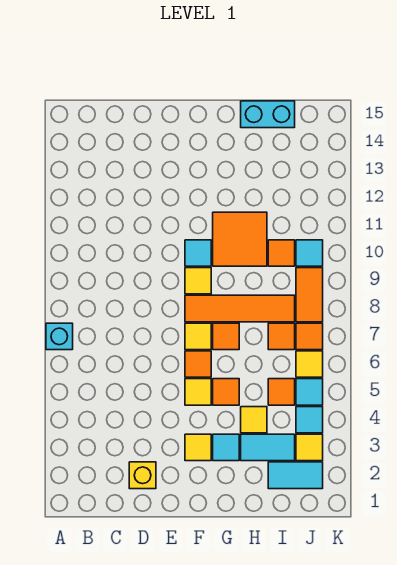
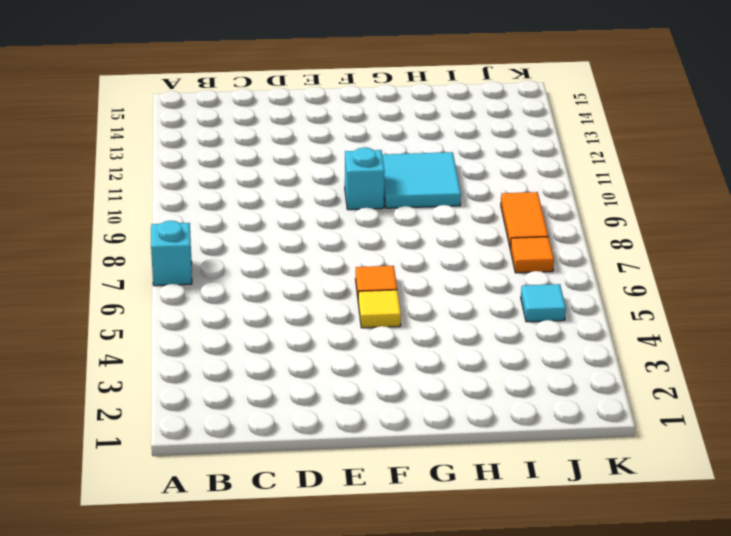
cyan 1x1 brick [345,148,385,210] -> cyan 1x1 tile [185,240,211,266]
cyan 2x2 tile [382,152,461,208] -> orange 2x2 tile [213,212,267,266]
none -> yellow 1x1 brick [129,462,156,489]
none -> yellow 1x1 tile [185,434,211,461]
none -> yellow 1x1 tile [185,323,211,350]

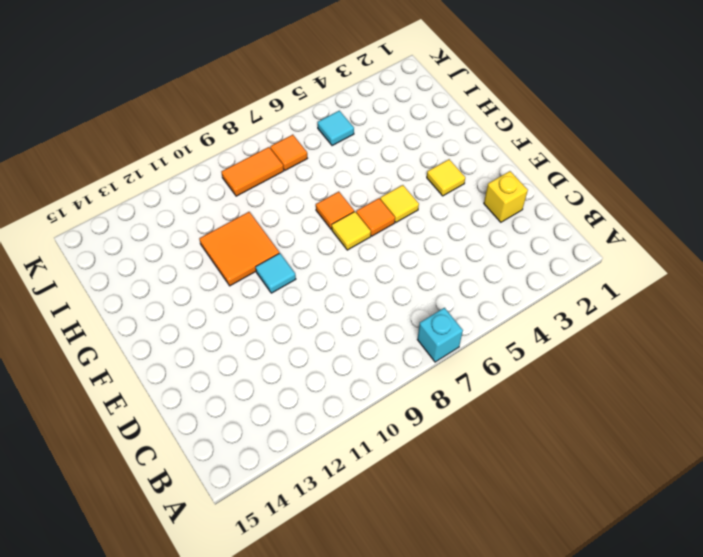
none -> orange 1x4 tile [185,295,295,322]
none -> yellow 1x1 tile [185,268,211,294]
none -> cyan 1x1 tile [213,434,239,461]

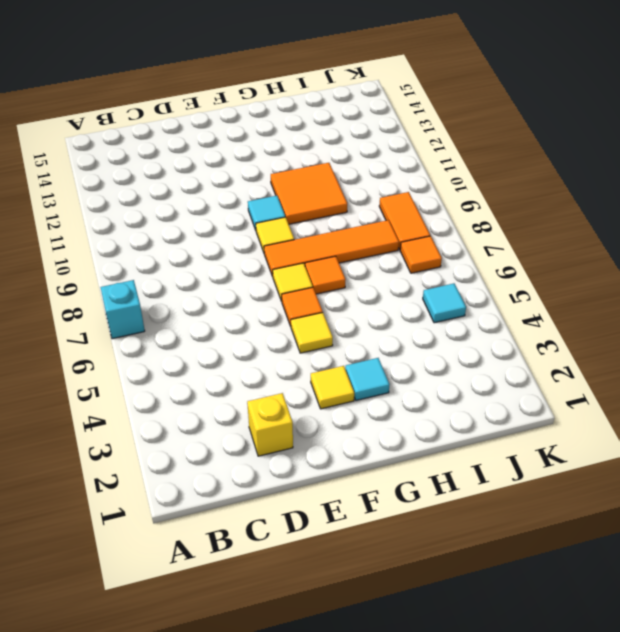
none -> orange 1x1 tile [213,379,239,405]
none -> cyan 1x2 tile [241,434,295,461]
none -> yellow 1x1 tile [241,407,267,433]

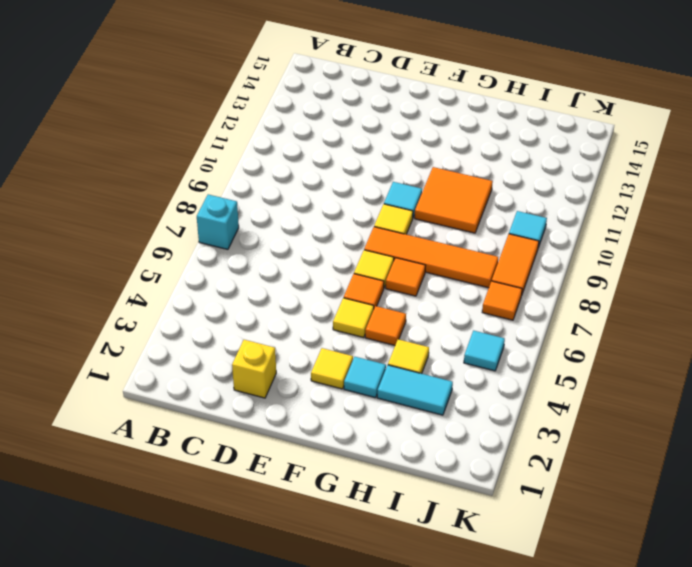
none -> cyan 1x2 brick [241,101,295,128]
none -> cyan 1x2 tile [268,462,323,489]
none -> orange 1x1 tile [268,379,295,405]

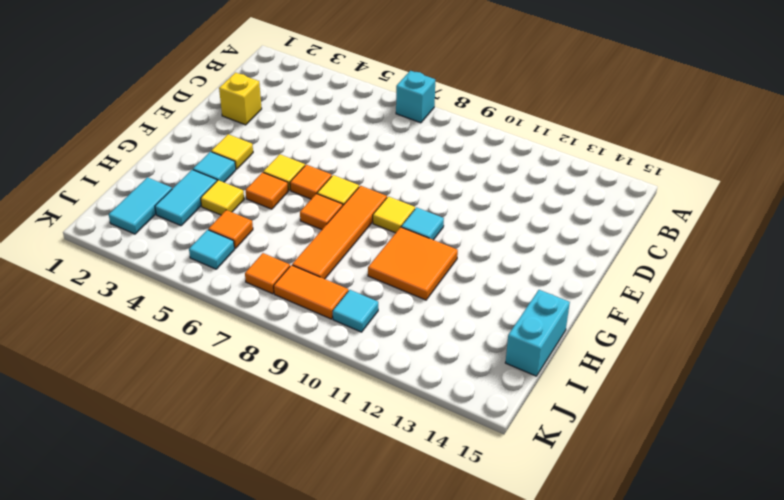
none -> orange 1x1 tile [268,323,295,350]
none -> orange 1x1 tile [268,240,295,266]
none -> yellow 1x1 tile [296,434,323,461]

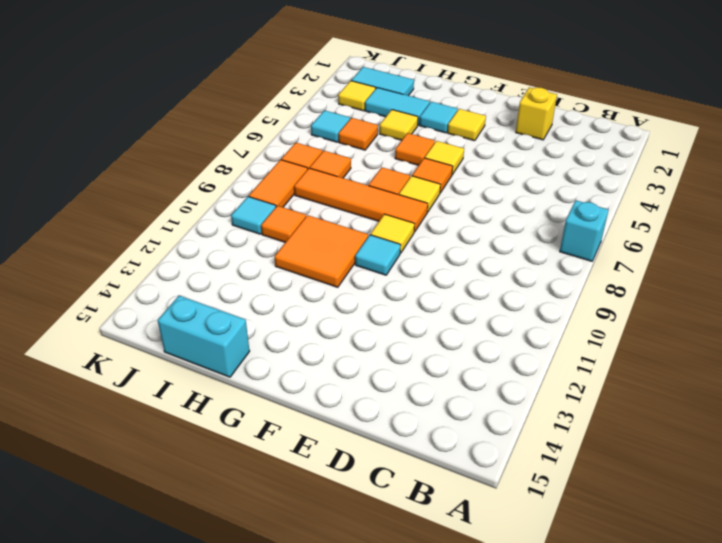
none -> cyan 1x1 tile [296,407,323,433]
none -> yellow 1x1 tile [296,351,323,377]

